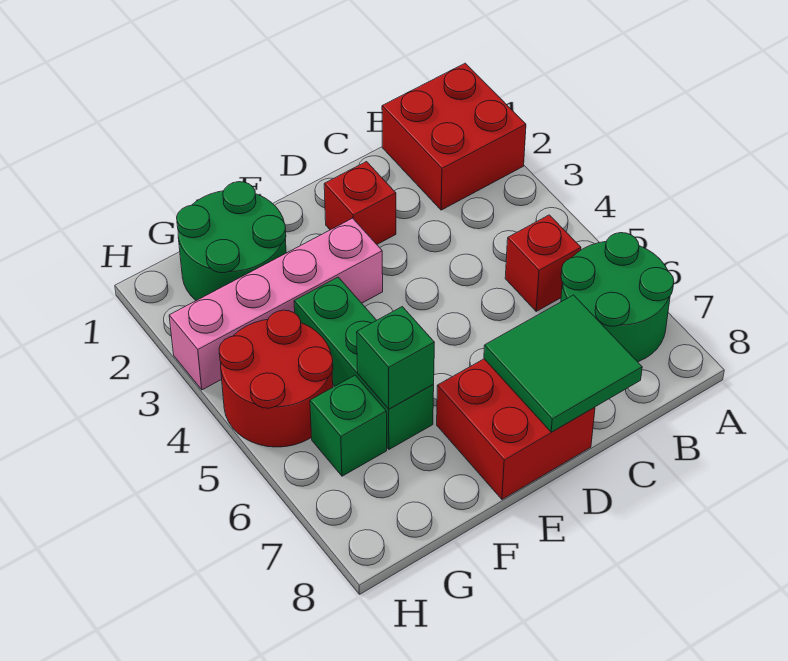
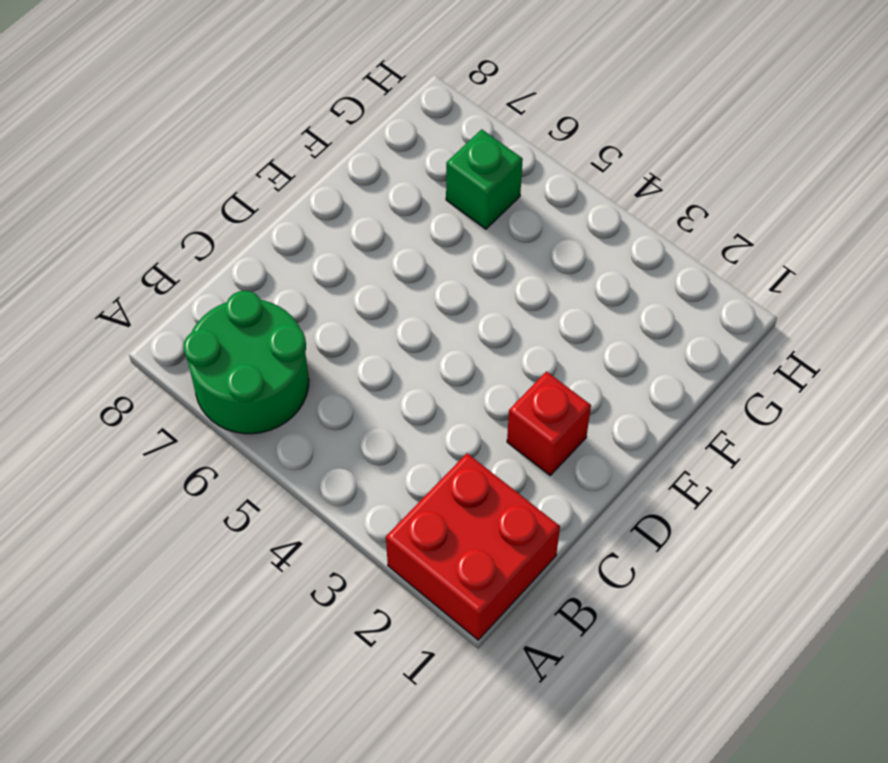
none -> red 1x1 brick [505,215,581,311]
none -> red 2x2 brick [437,359,595,499]
none -> pink 1x4 brick [169,218,383,390]

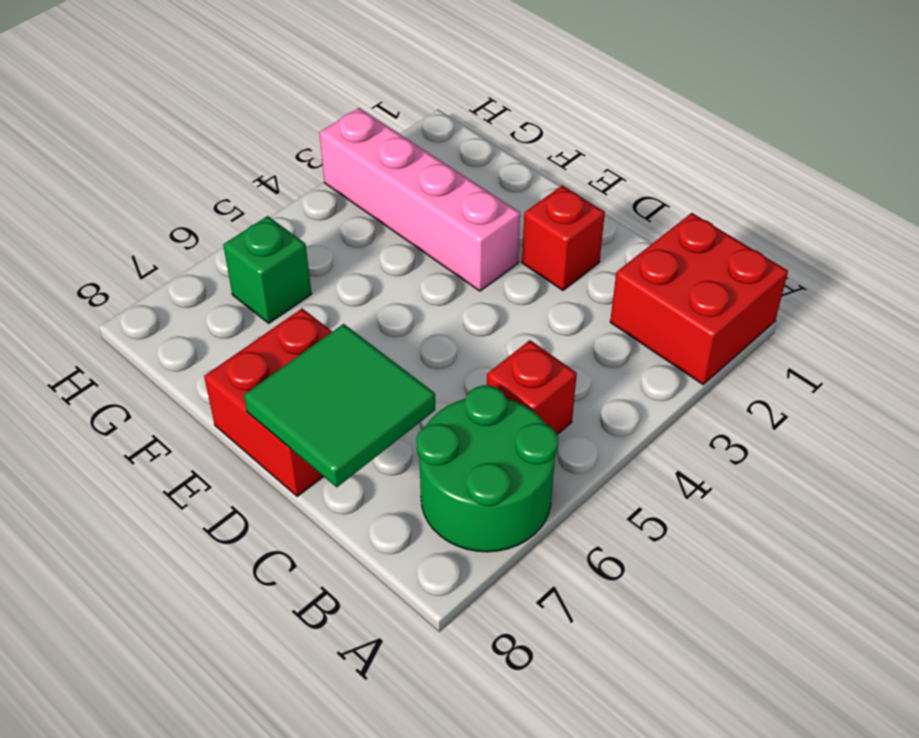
none -> green 2x2 round brick [177,182,286,301]
none -> green 1x3 brick [294,277,434,449]
none -> red 2x2 round brick [219,310,333,447]

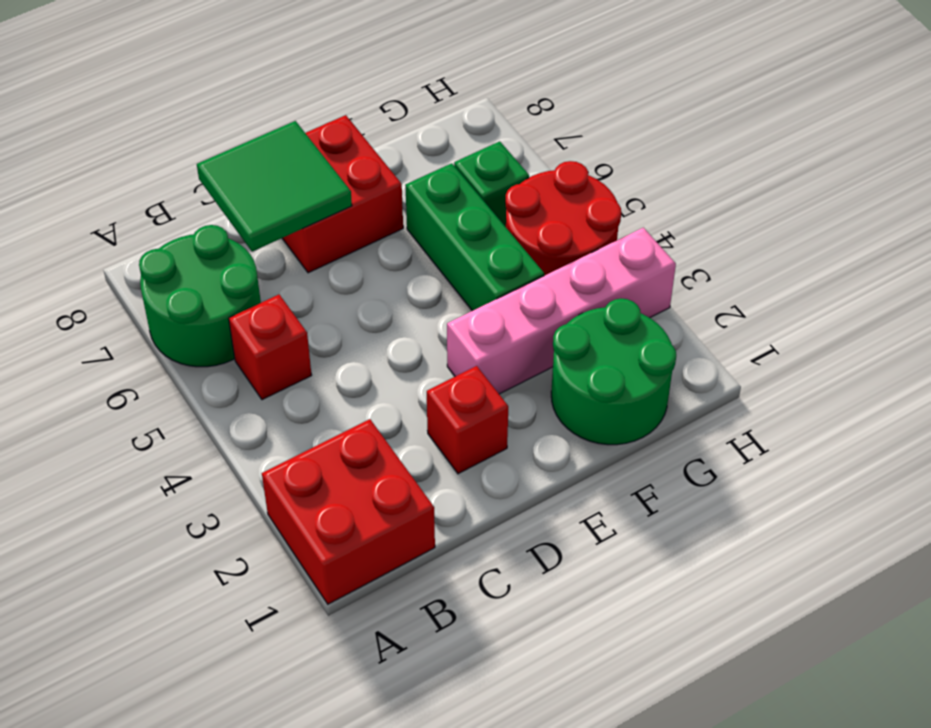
none -> green 1x1 brick [357,307,434,409]

